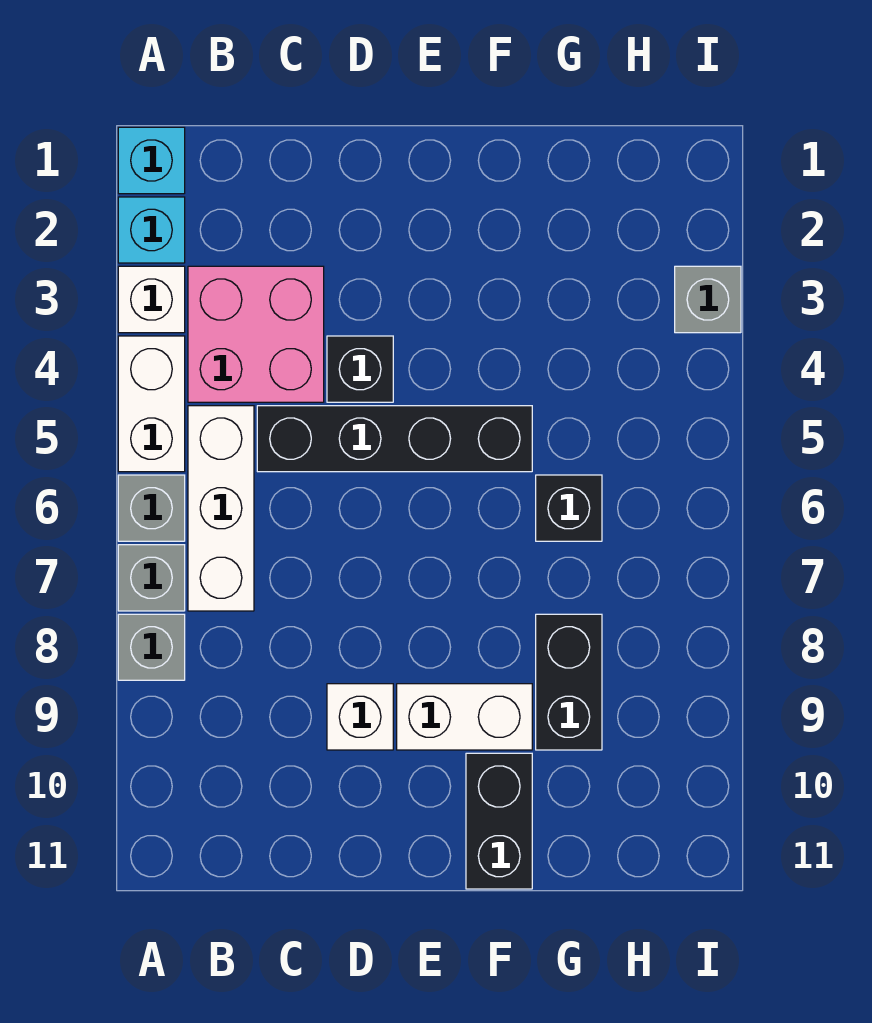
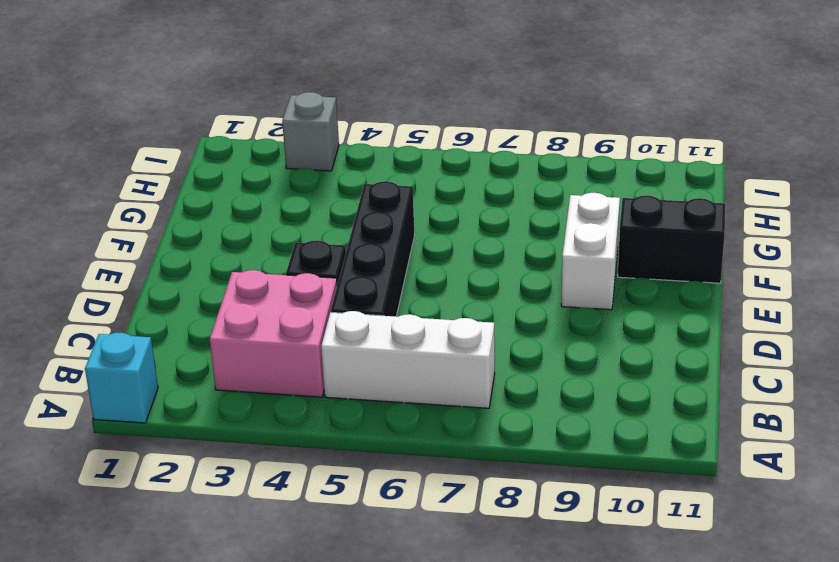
none -> cyan 1x1 brick [118,197,185,263]
none -> white 1x1 brick [118,266,185,333]
none -> white 1x2 brick [118,336,185,472]

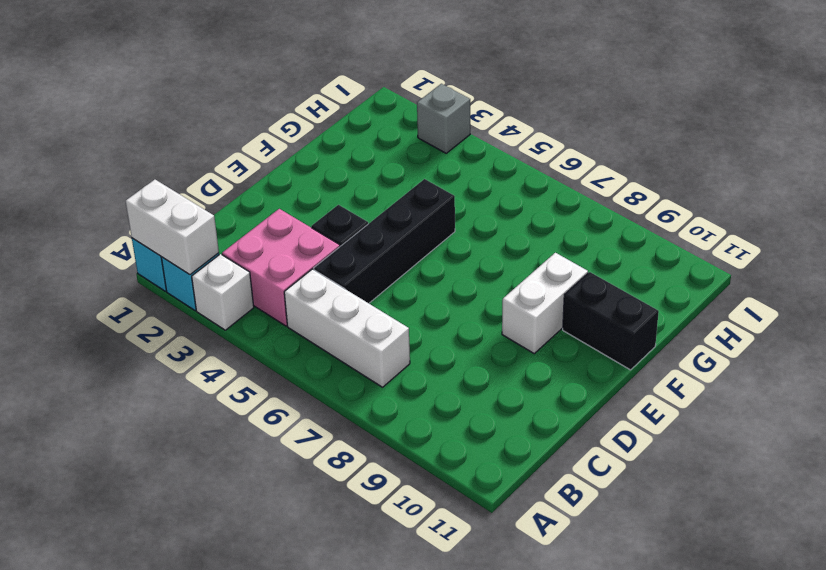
white 1x2 brick [126,180,219,275] -> white 1x2 brick moved to [118,336,185,472]
none -> grey 1x1 brick [118,475,185,541]
none -> grey 1x1 brick [118,545,185,611]
none -> grey 1x1 brick [118,614,185,680]

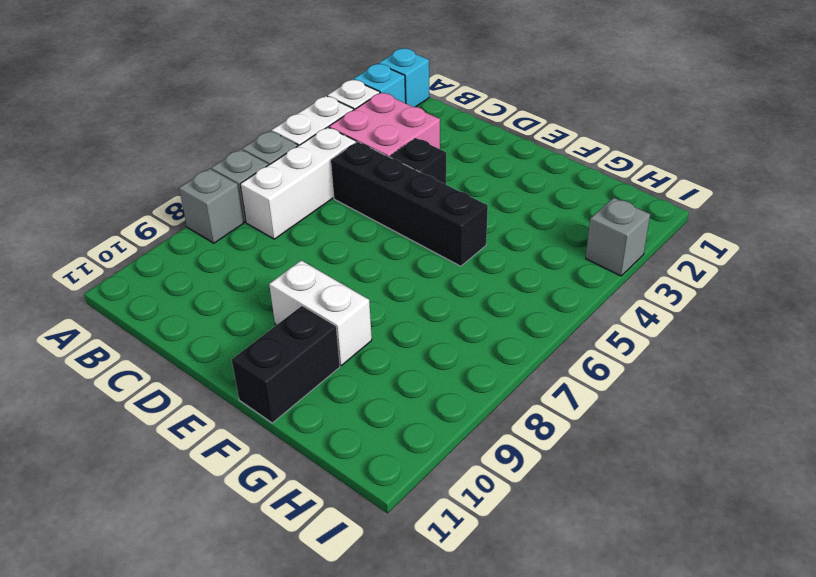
none -> white 1x1 brick [327,684,393,750]
none -> black 1x1 brick [536,475,602,541]
none -> black 1x2 brick [536,614,602,750]

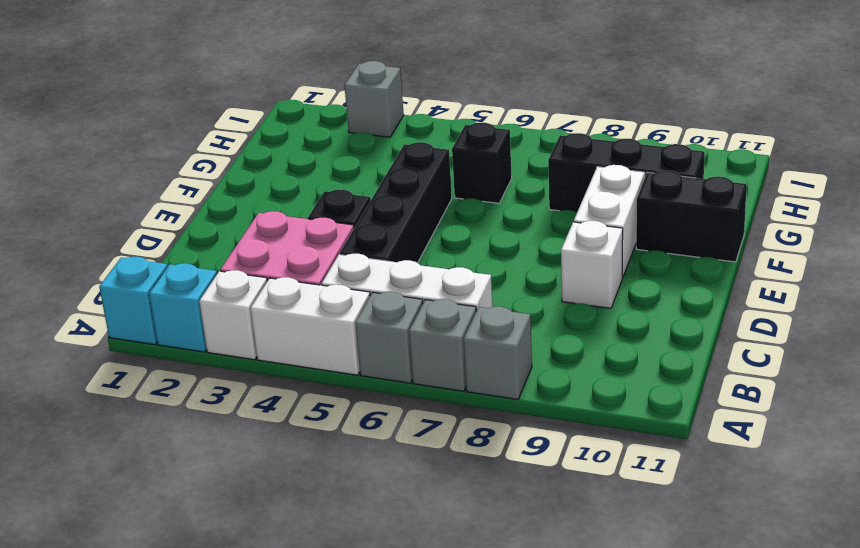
black 1x3 brick [548,133,705,212] -> black 1x2 brick [536,614,602,750]

